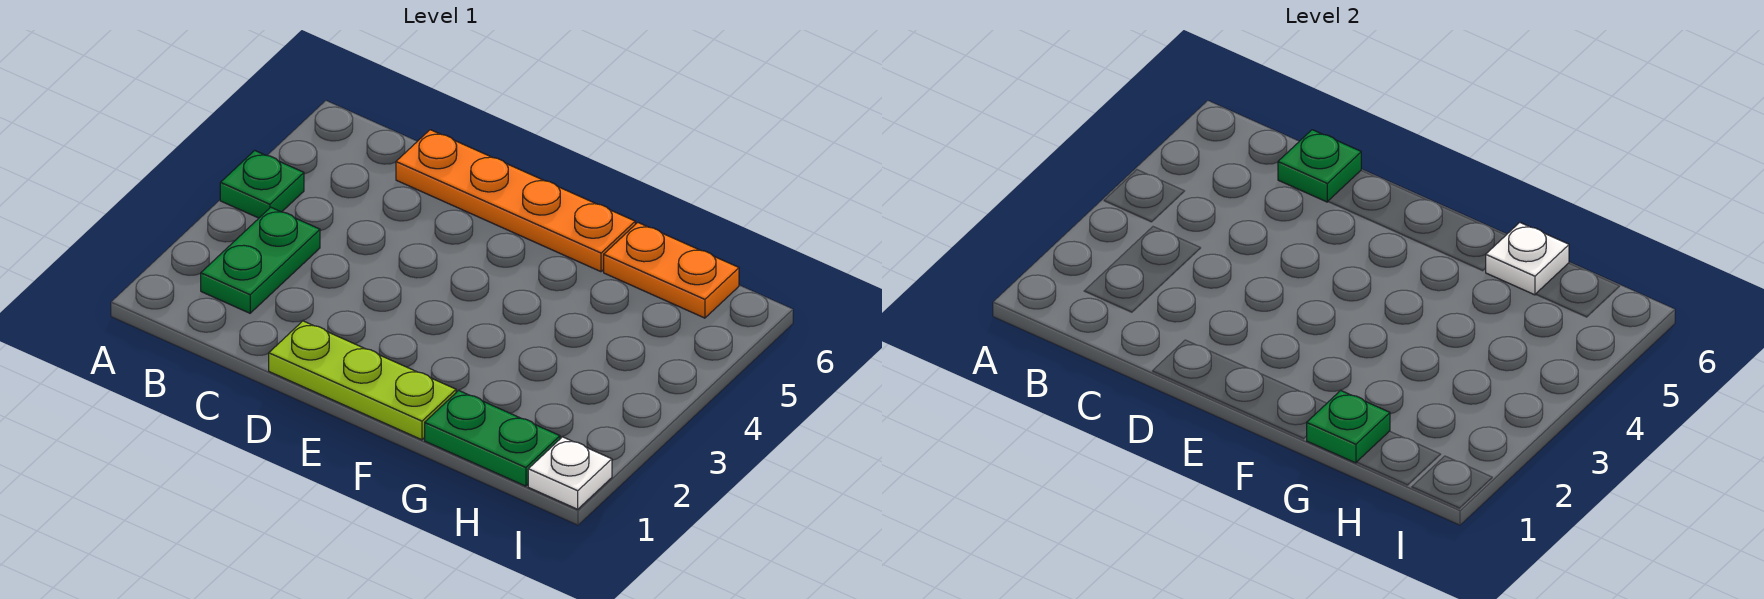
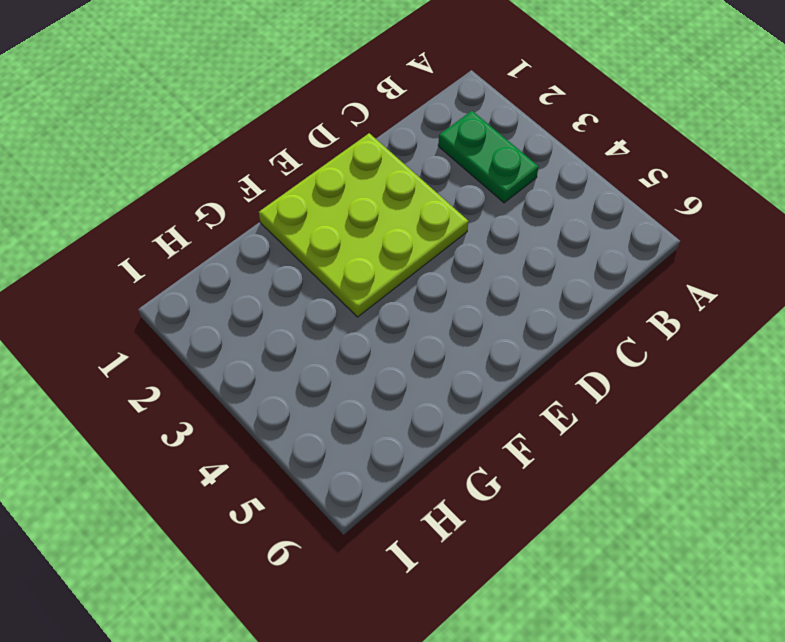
lime 3x3 plate [259,133,468,317] -> lime 1x3 plate [269,321,456,440]
none -> green 1x1 plate [220,150,304,218]
none -> orange 1x4 plate [396,130,635,272]

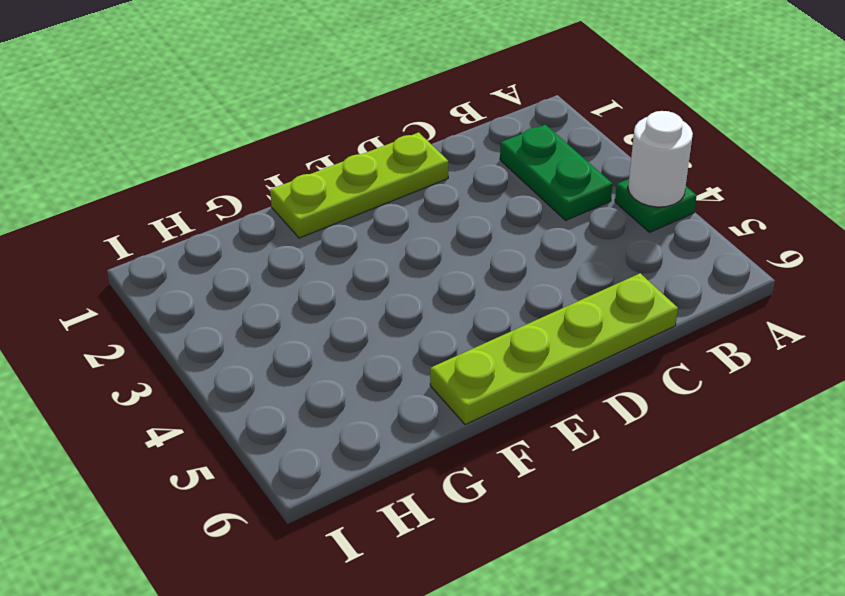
white 1x1 round brick [628,111,693,207] -> none
lime 1x4 plate [430,273,678,425] -> orange 1x4 plate [396,130,635,272]
none -> green 1x2 plate [425,391,560,486]
none -> orange 1x2 plate [604,223,739,318]

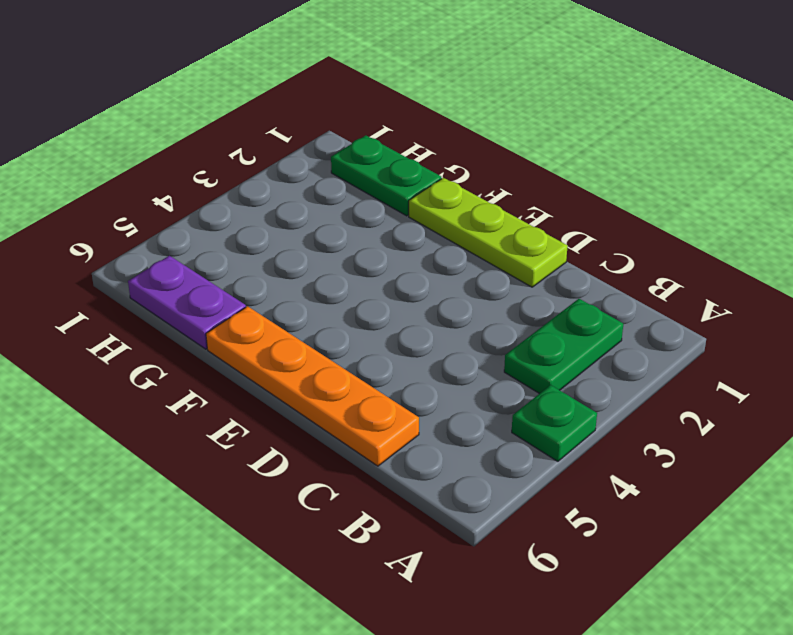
purple 1x2 plate [128,256,246,349] -> orange 1x2 plate [604,223,739,318]
none -> white 1x1 plate [528,437,612,509]
none -> green 1x1 plate [1278,130,1361,202]

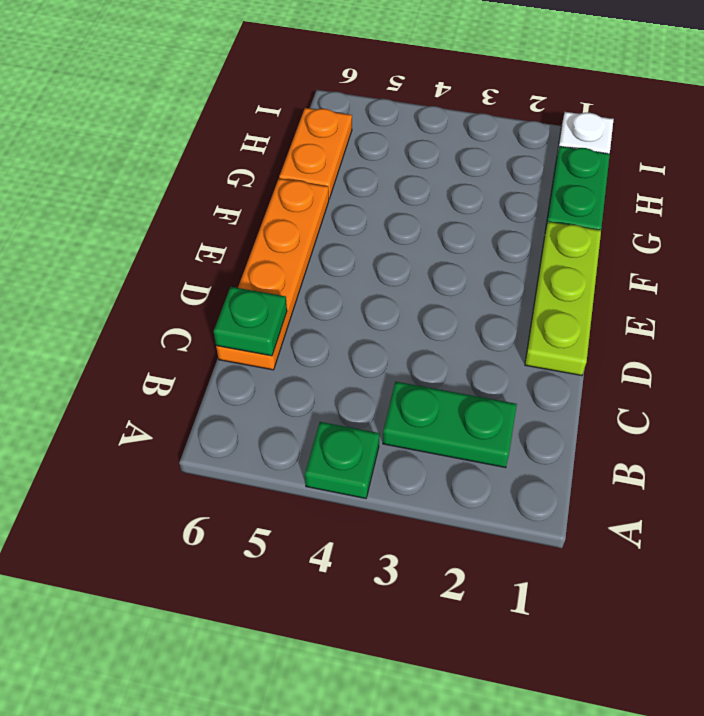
none -> green 1x1 plate [1307,391,1390,463]
none -> white 1x1 plate [1486,223,1569,295]

